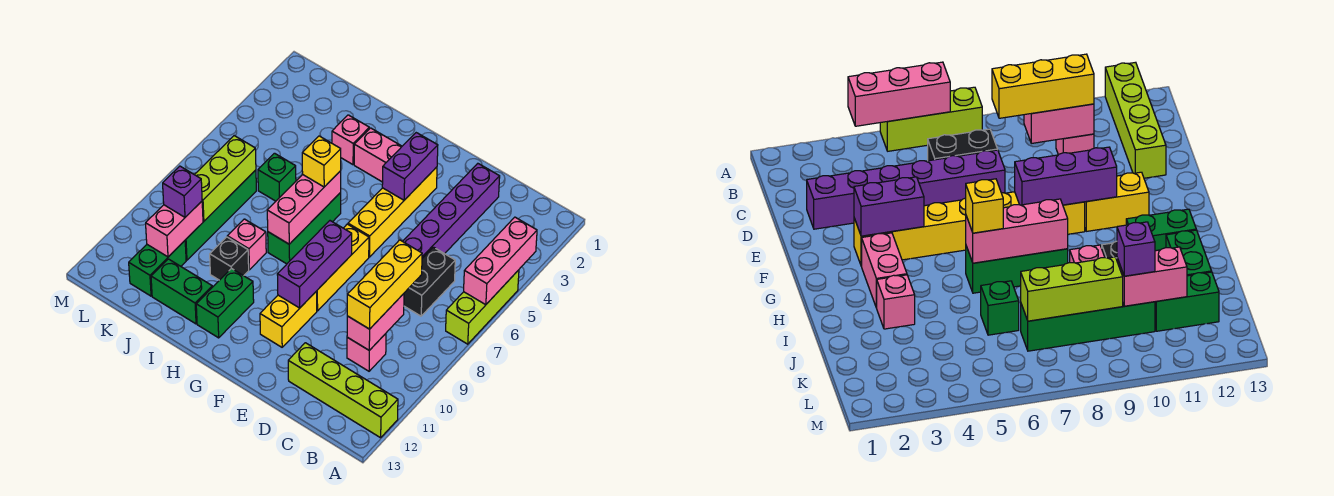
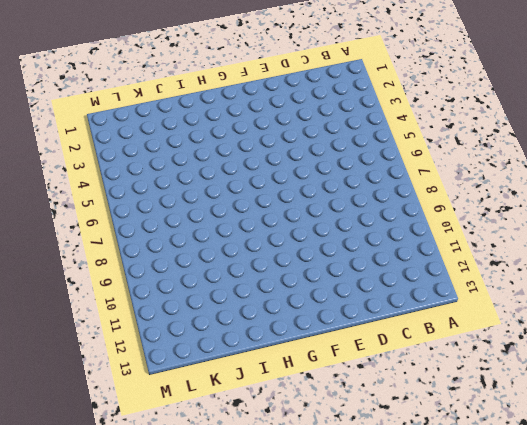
none -> lime 1x3 brick [446,270,519,344]
none -> lime 1x4 brick [288,343,398,438]
none -> black 1x2 brick [404,247,455,316]

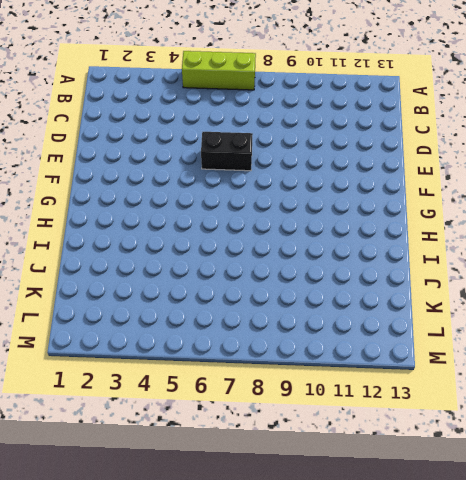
black 1x2 brick [201,132,253,171] -> black 1x2 brick moved to [404,247,455,316]
none -> lime 1x4 brick [288,343,398,438]
none -> pink 1x1 brick [347,334,386,371]
none -> purple 1x6 brick [403,164,500,258]

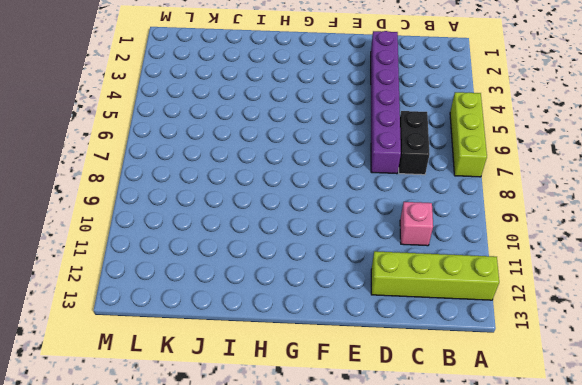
none -> yellow 1x4 brick [348,167,437,257]
none -> yellow 1x3 brick [317,224,369,311]
none -> yellow 1x2 brick [260,291,317,347]

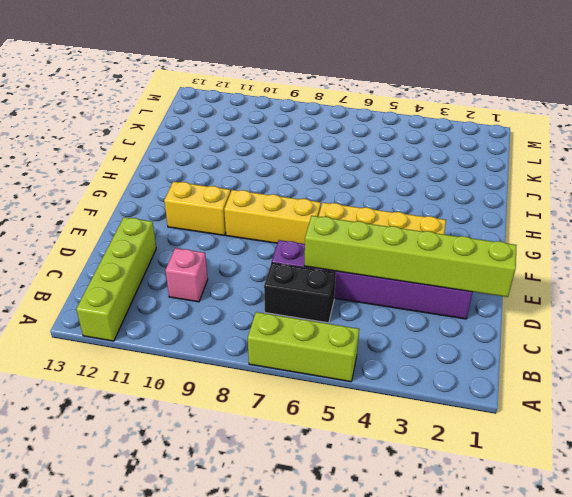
lime 1x6 brick [305,216,516,297] -> none
none -> pink 1x2 brick [354,128,402,182]
none -> green 1x3 brick [268,193,341,264]
none -> green 1x2 brick [196,268,254,338]

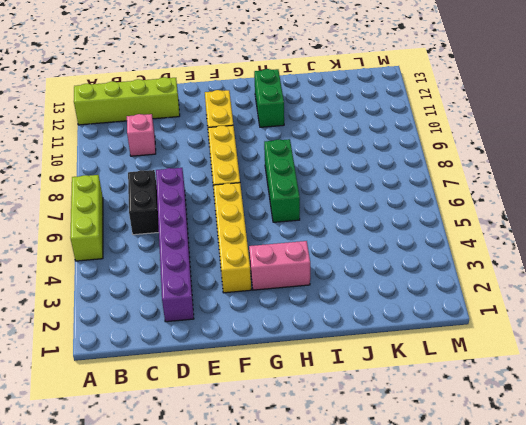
none -> pink 1x1 brick [332,115,369,165]
none -> pink 1x1 brick [227,219,266,270]
none -> black 1x1 brick [210,237,249,280]

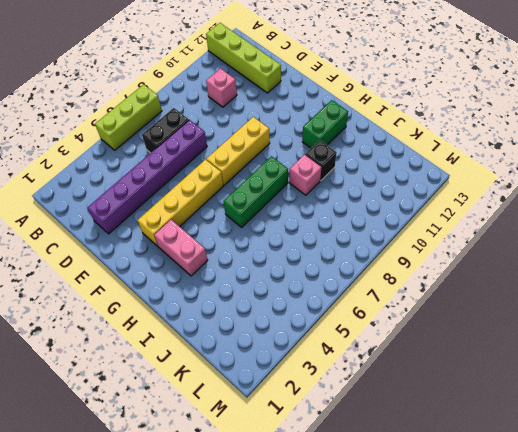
none -> yellow 1x2 brick [260,291,317,347]
none -> pink 1x1 brick [332,115,369,165]
none -> green 1x2 brick [151,259,212,324]

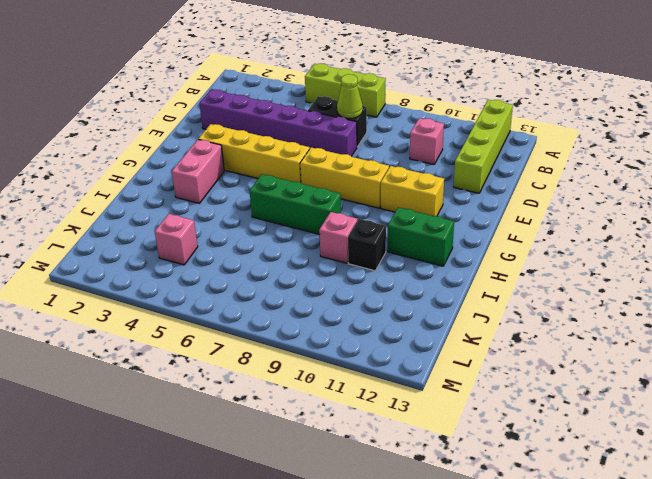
lime 1x1 cone [337,74,363,118] -> none
pink 1x1 brick [155,214,198,265] -> pink 1x1 brick moved to [332,115,369,165]
none -> green 1x2 brick [151,259,212,324]
none -> green 1x1 brick [258,153,296,201]
none -> green 1x4 brick [185,170,256,260]

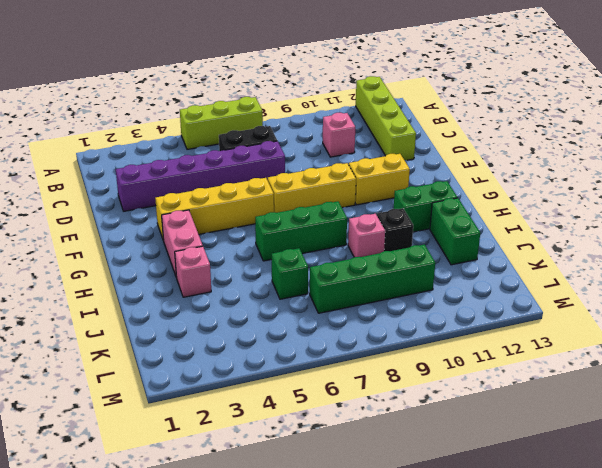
none -> green 1x2 brick [129,241,186,296]
none -> pink 1x3 brick [464,217,537,305]
none -> pink 1x2 brick [347,294,404,350]

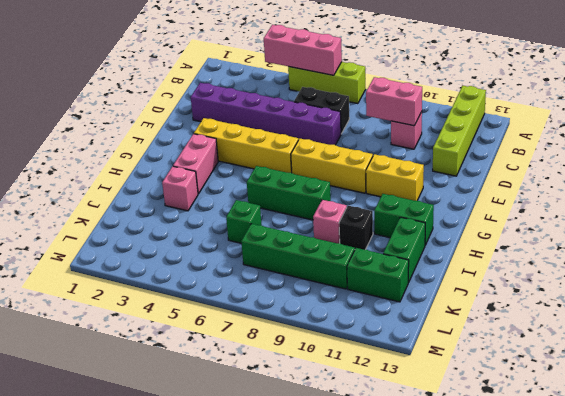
none -> purple 1x2 brick [382,133,438,200]
none -> purple 1x3 brick [277,221,352,308]
none -> pink 1x3 brick [267,171,341,244]

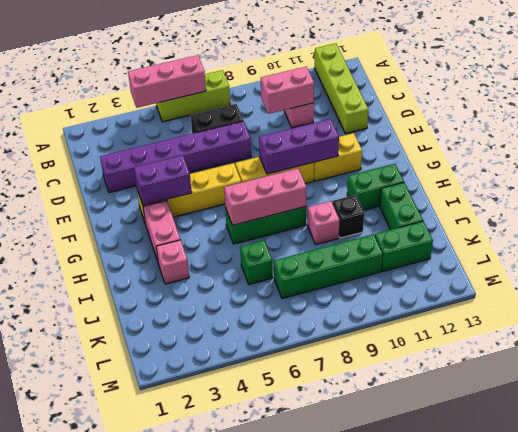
none -> lime 1x3 brick [194,136,256,221]
none -> pink 1x2 brick [146,201,203,257]
none -> yellow 1x3 brick [347,240,422,329]

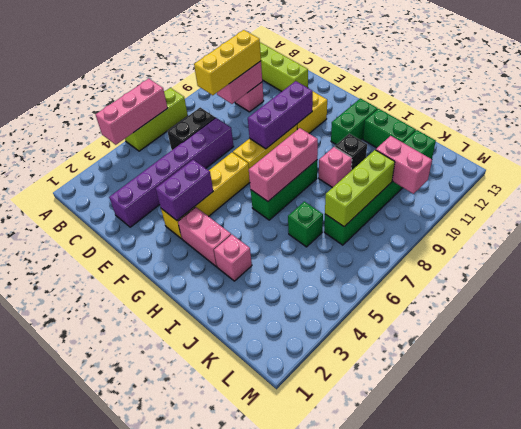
pink 1x2 brick [376,136,432,194] -> pink 1x2 brick turned to [146,201,203,257]
none -> yellow 1x1 brick [302,136,341,187]
none -> purple 1x1 brick [163,166,202,217]

